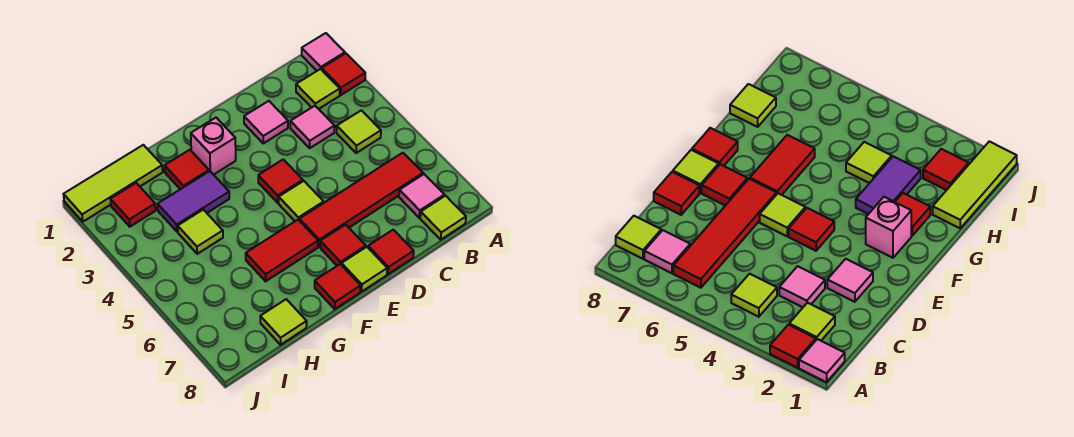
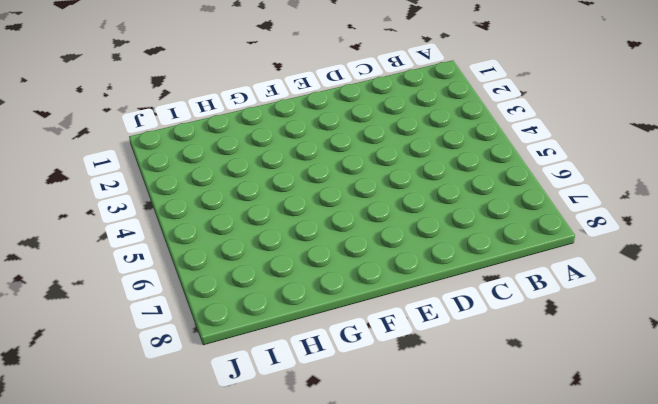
none -> pink 1x1 tile [302,33,345,71]
none -> red 1x1 tile [322,53,365,95]
none -> lime 1x1 tile [296,69,340,109]

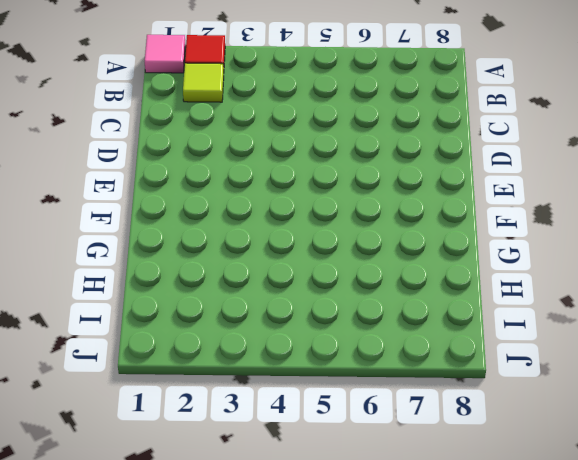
none -> lime 1x1 tile [337,110,381,153]
none -> red 1x4 tile [299,153,423,247]
none -> pink 1x1 tile [399,174,444,218]

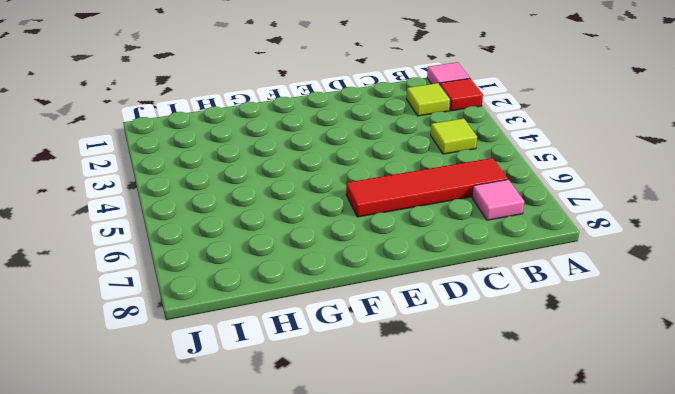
none -> lime 1x1 tile [420,196,466,240]
none -> pink 1x1 tile [290,106,335,148]
none -> pink 1x1 tile [244,101,288,143]

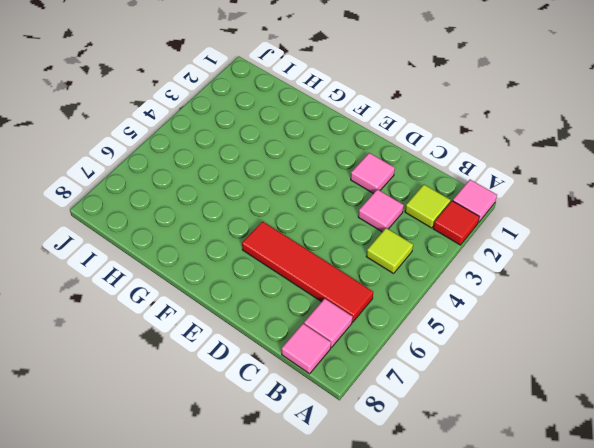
pink 1x1 tile [282,324,331,374] -> lime 1x1 tile [420,196,466,240]
none -> red 1x1 tile [368,230,414,274]
none -> red 1x1 tile [258,159,303,203]
none -> lime 1x1 tile [279,181,324,221]

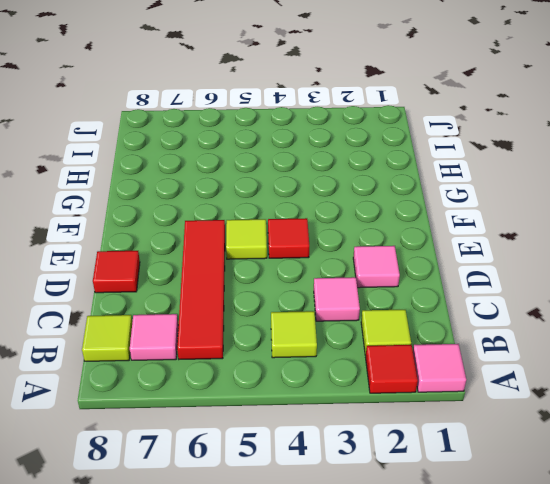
none -> red 1x1 tile [320,225,366,266]
none -> lime 1x1 tile [342,247,387,291]
none -> pink 1x1 brick [191,118,236,175]

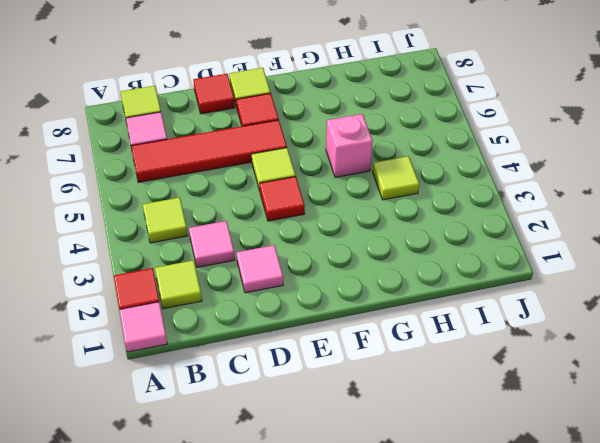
pink 1x1 brick [326,114,373,177] -> pink 1x1 brick moved to [191,118,236,175]
none -> red 1x2 tile [246,220,318,281]
none -> red 1x1 tile [315,264,361,309]
none -> red 1x1 tile [165,150,209,189]

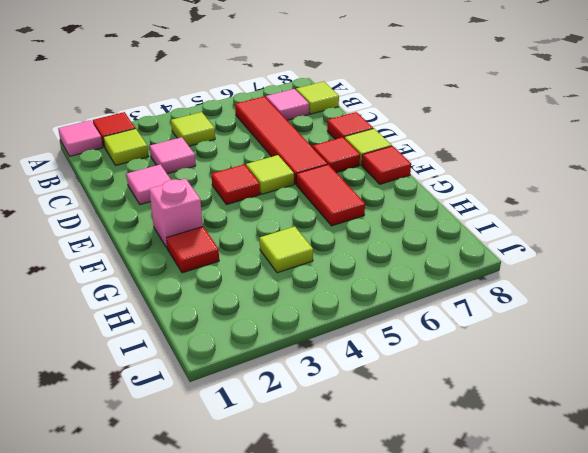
none -> purple 1x2 tile [158,171,229,232]
none -> lime 1x3 tile [64,145,163,222]
none -> lime 1x1 tile [260,299,307,345]

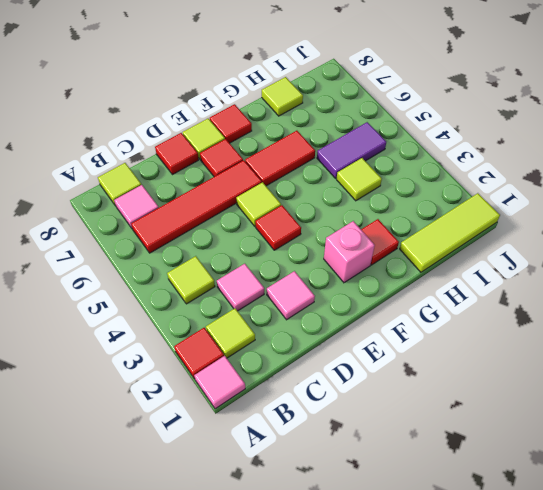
purple 1x2 tile [317,122,386,178] -> purple 1x2 tile moved to [158,171,229,232]
none -> red 1x1 tile [110,183,156,227]

